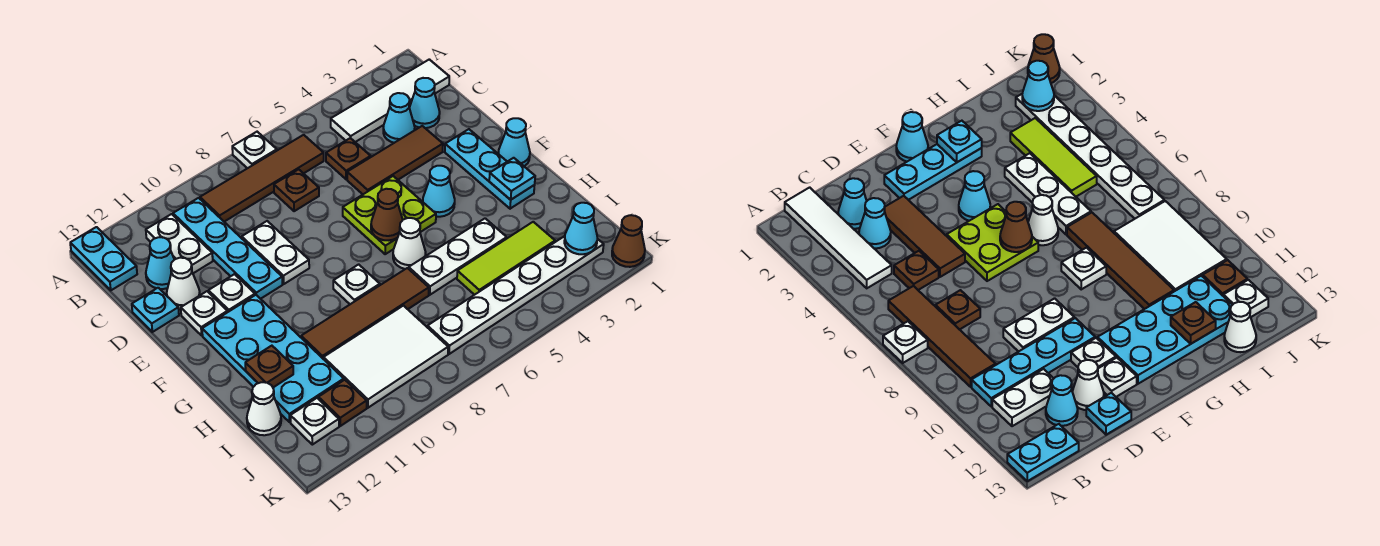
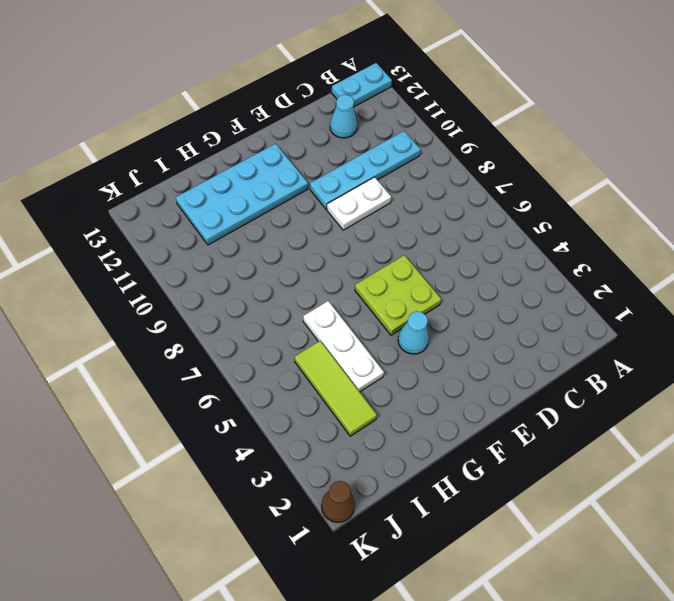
none -> white 1x1 plate [232,132,277,168]
none -> white 1x4 tile [331,59,449,142]
none -> brown 1x4 tile [200,135,324,222]
none -> white 1x2 plate [146,214,213,273]

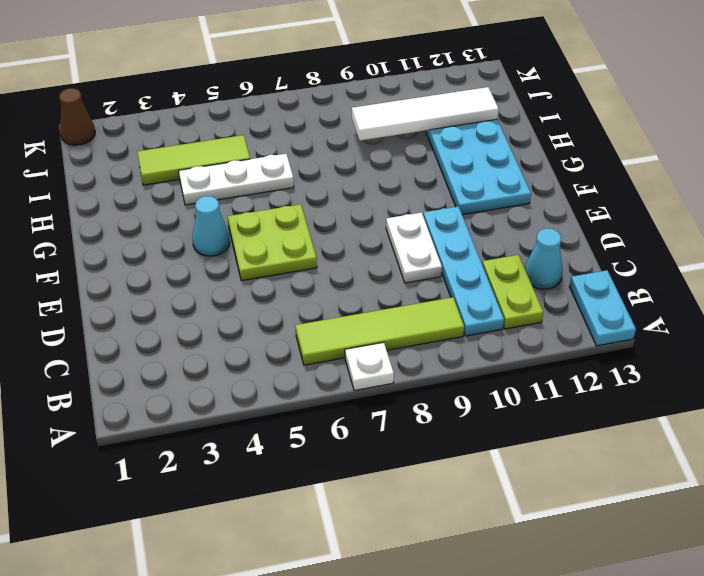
lime 1x4 tile [295,297,464,365] -> brown 1x4 tile [200,135,324,222]
lime 1x2 plate [482,255,543,329] -> white 1x2 plate [146,214,213,273]
white 1x4 tile [352,87,499,141] -> white 1x4 tile moved to [331,59,449,142]
none -> cyan 1x1 cone [409,78,440,128]
none -> cyan 1x1 cone [383,93,415,143]
none -> brown 1x1 plate [326,138,371,179]
none -> brown 1x1 plate [274,169,319,211]

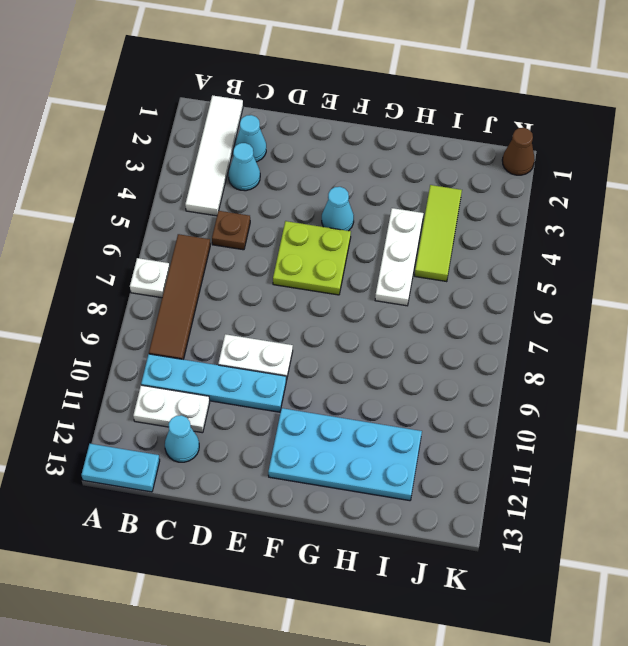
none -> brown 1x1 plate [274,169,319,211]
none -> brown 1x3 tile [347,126,443,194]
none -> white 1x1 cone [167,258,200,309]
none -> cyan 1x1 plate [132,288,179,332]

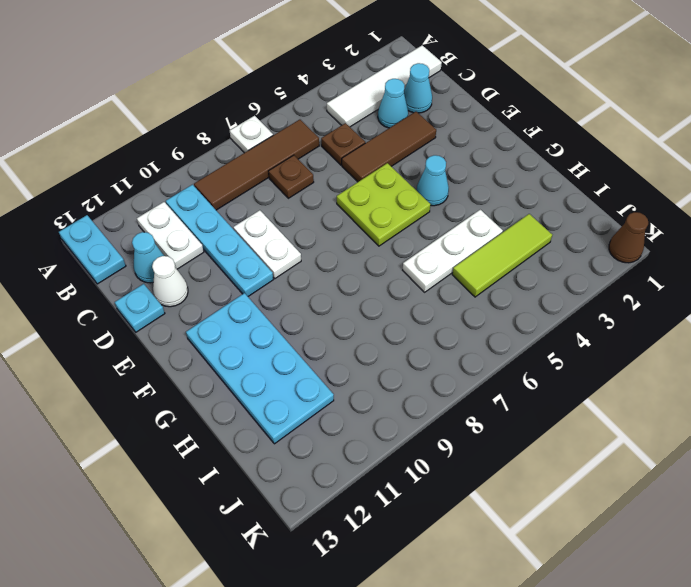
none -> cyan 1x3 plate [445,129,535,209]
none -> white 1x1 plate [208,274,255,312]
none -> white 1x1 plate [181,291,228,335]
none -> cyan 1x1 cone [498,118,530,166]

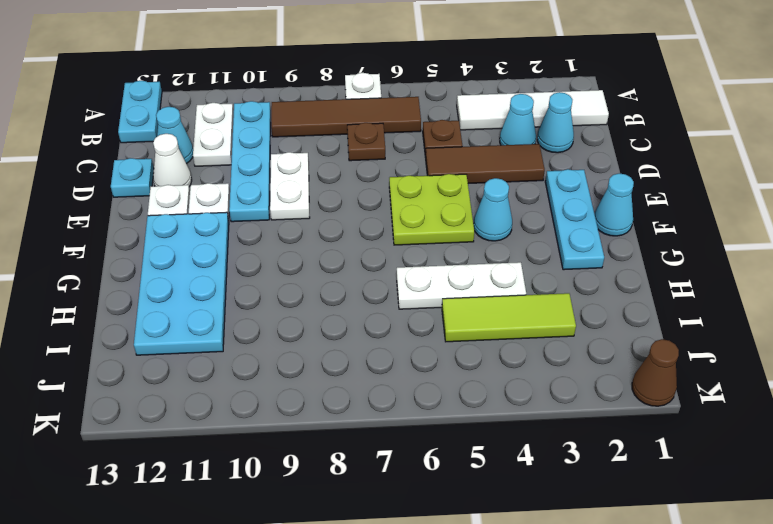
none -> white 1x1 cone [393,218,426,269]
none -> white 1x1 plate [333,264,380,304]
none -> brown 1x4 tile [301,268,429,359]
none -> white 2x3 tile [324,306,448,408]

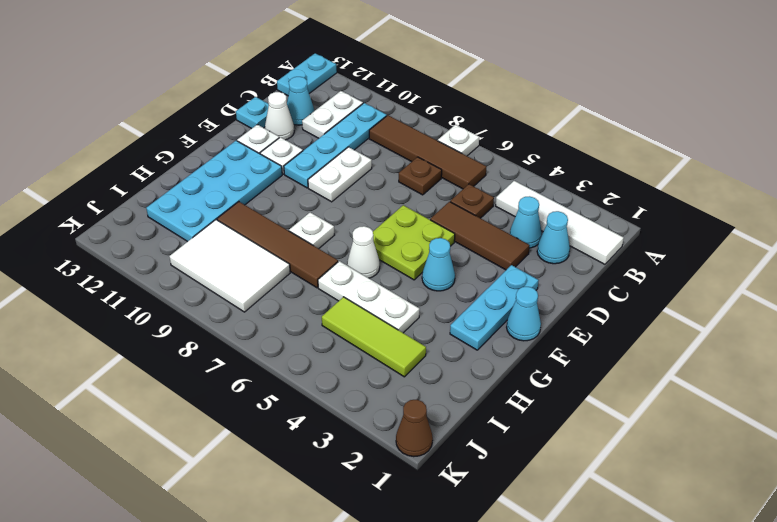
none -> white 1x1 cone [247,382,281,435]
none -> white 1x6 plate [427,236,604,354]
none -> brown 1x1 plate [318,380,367,426]
none -> white 1x1 plate [290,398,339,445]

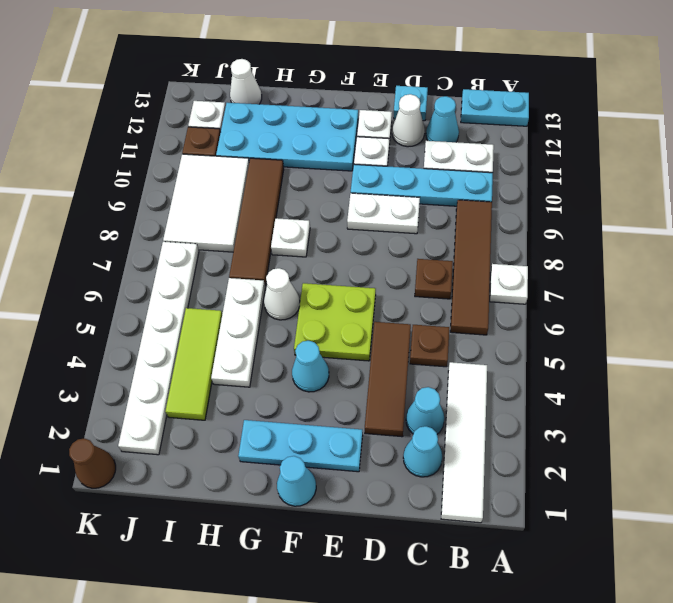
none -> brown 1x1 cone [371,189,403,240]
none -> cyan 1x1 plate [489,158,535,200]
none -> brown 1x1 plate [245,346,293,387]
none -> cyan 1x1 cone [564,203,597,254]

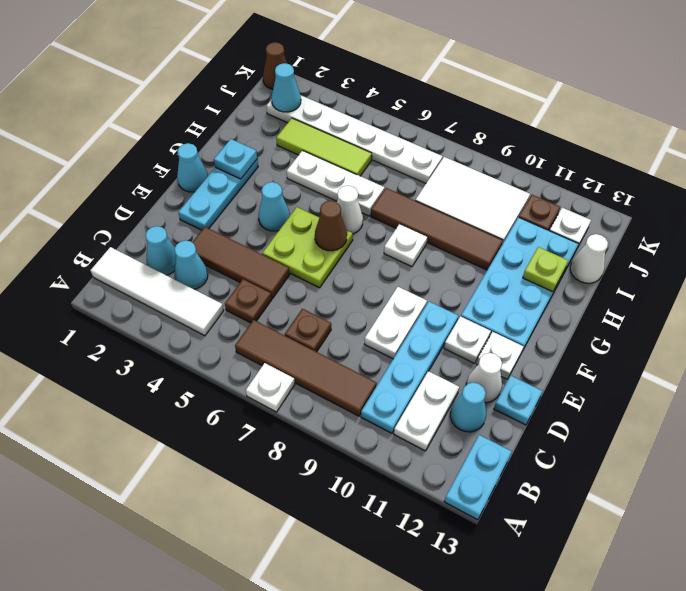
lime 1x1 plate [523,247,568,292] -> brown 1x1 plate [245,346,293,387]

